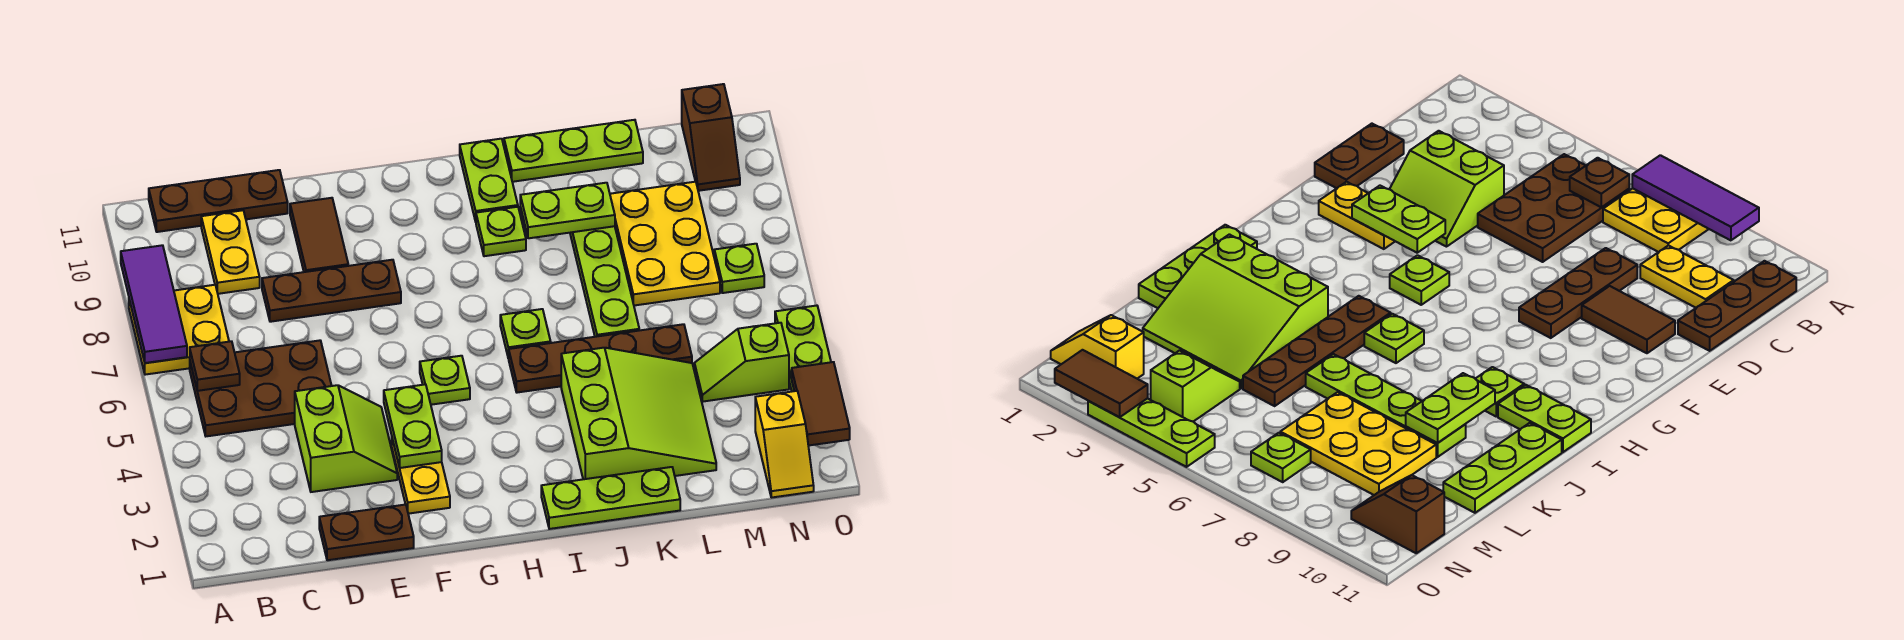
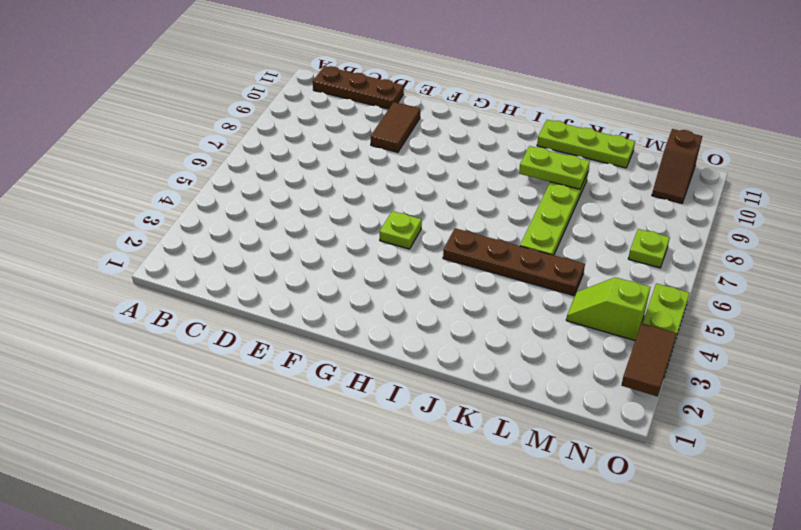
none -> yellow 2x2 plate [129,285,229,375]
none -> brown 2x3 plate [190,340,332,436]
none -> yellow 1x2 plate [201,210,260,294]

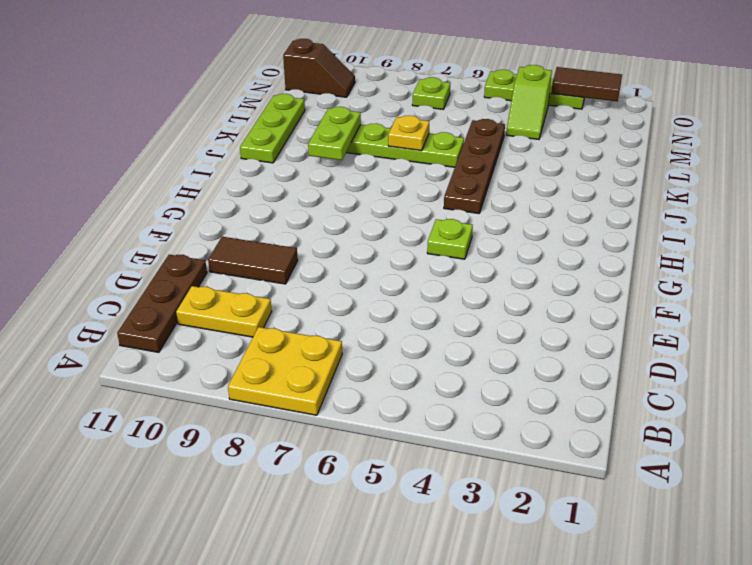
yellow 1x1 plate [388,116,429,151] -> none
none -> brown 2x3 plate [190,340,332,436]
none -> brown 1x2 plate [319,504,414,560]
none -> lime 2x2 slope [295,385,397,492]

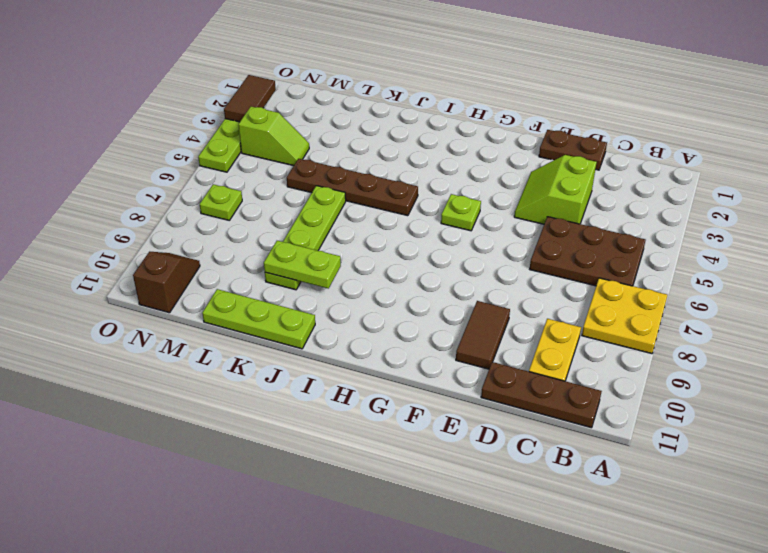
none -> brown 1x3 plate [262,260,401,322]
none -> yellow 1x2 plate [392,439,450,514]
none -> lime 1x3 plate [541,467,680,529]

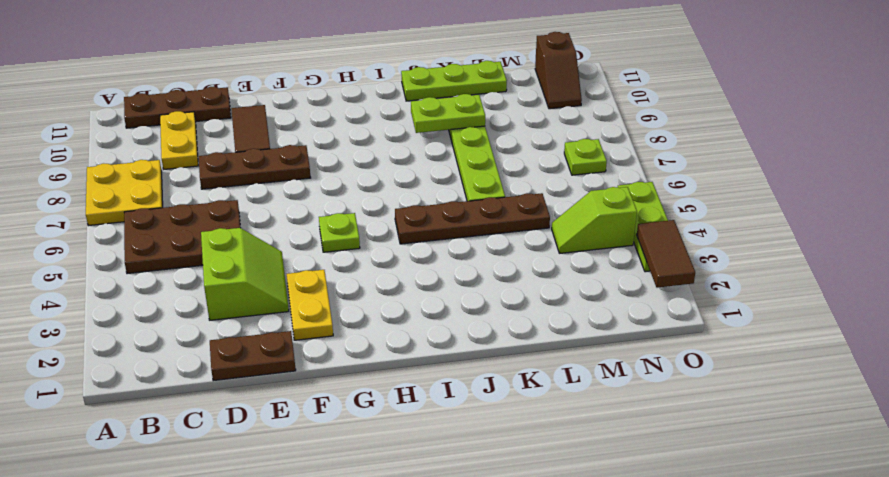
none -> lime 1x3 plate [541,467,680,529]
none -> lime 1x1 plate [500,309,551,358]
none -> lime 1x1 plate [476,207,526,256]

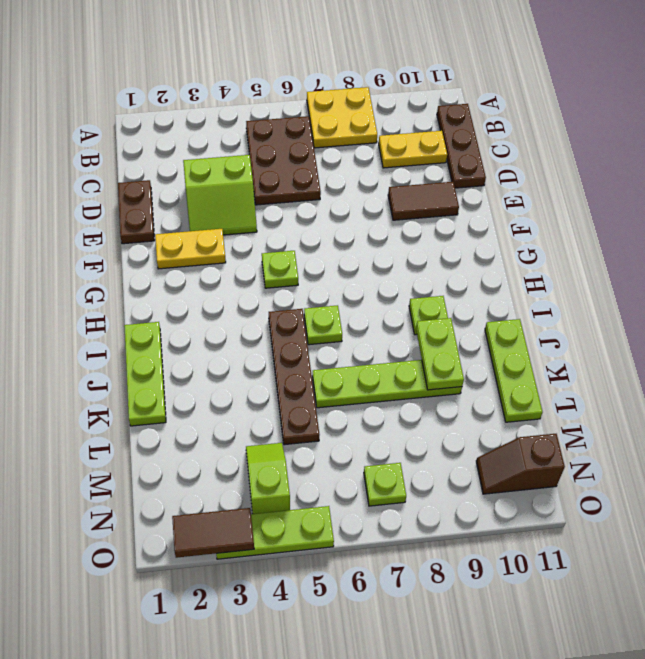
none -> brown 1x3 plate [262,260,401,322]
none -> lime 1x2 plate [460,139,518,222]
none -> lime 3x3 slope [561,348,716,479]

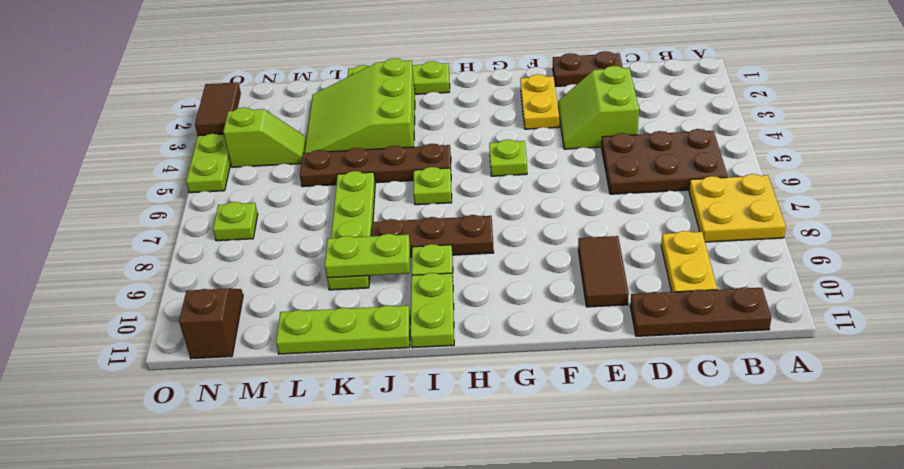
brown 1x3 plate [372,215,494,257] -> brown 1x3 plate moved to [262,260,401,322]
none -> yellow 2x3 plate [610,182,720,306]
none -> yellow 1x2 slope [755,391,814,498]
none -> purple 1x3 tile [121,245,187,363]

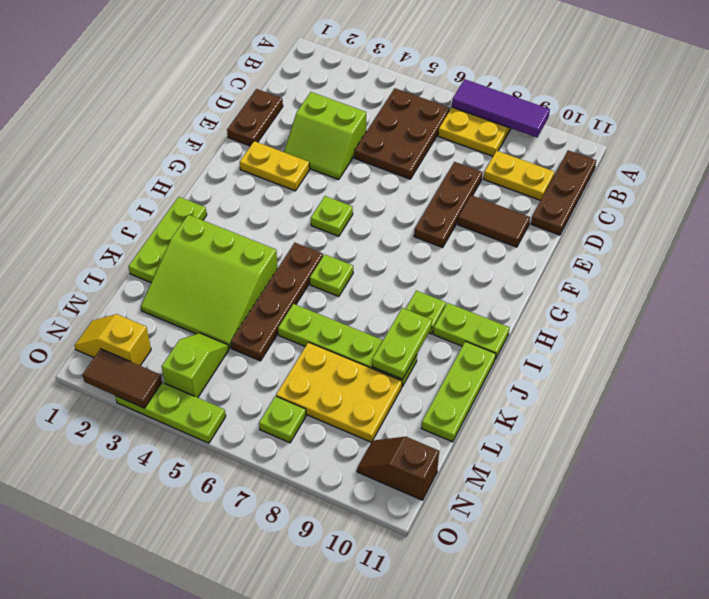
none -> brown 1x1 plate [190,341,240,391]
none -> lime 1x2 plate [384,384,442,468]

